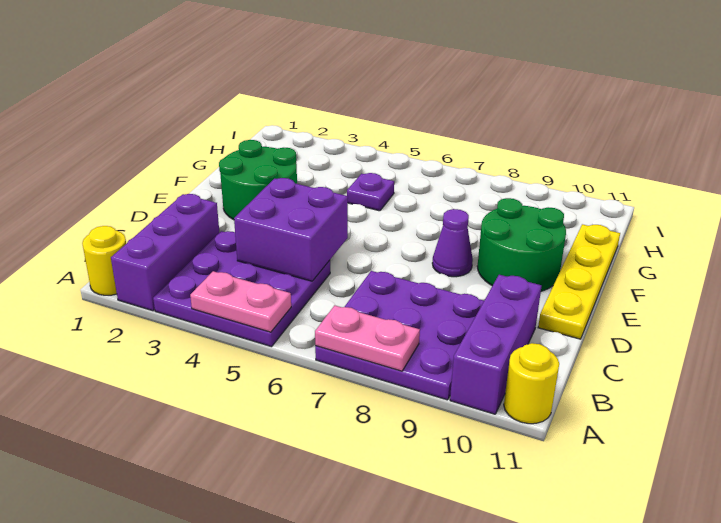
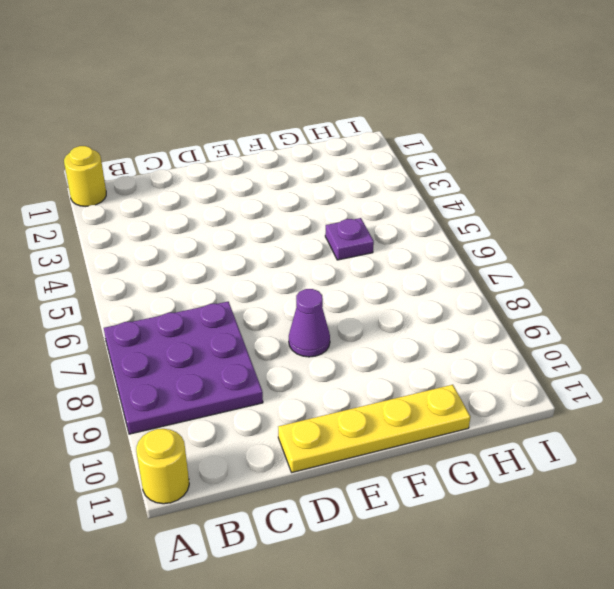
none -> purple 1x3 brick [111,194,219,311]
none -> purple 3x3 plate [153,231,330,347]
none -> purple 1x3 brick [450,275,542,414]

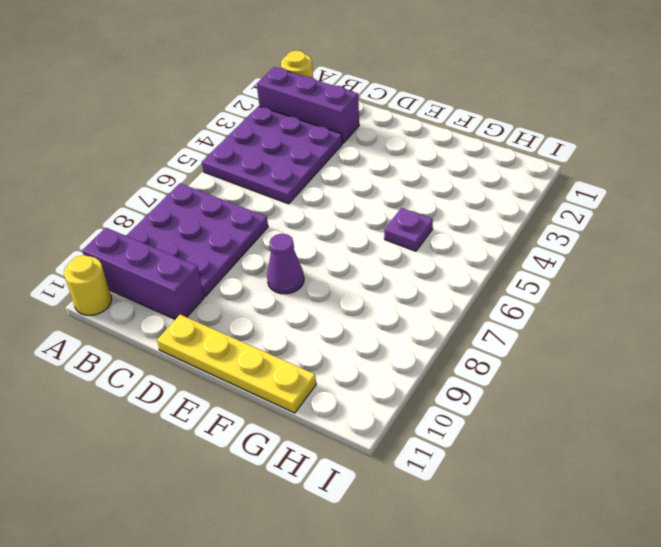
none -> green 2x2 round brick [219,140,297,220]
none -> green 2x2 round brick [477,198,566,291]
none -> pink 1x2 plate [190,271,291,332]

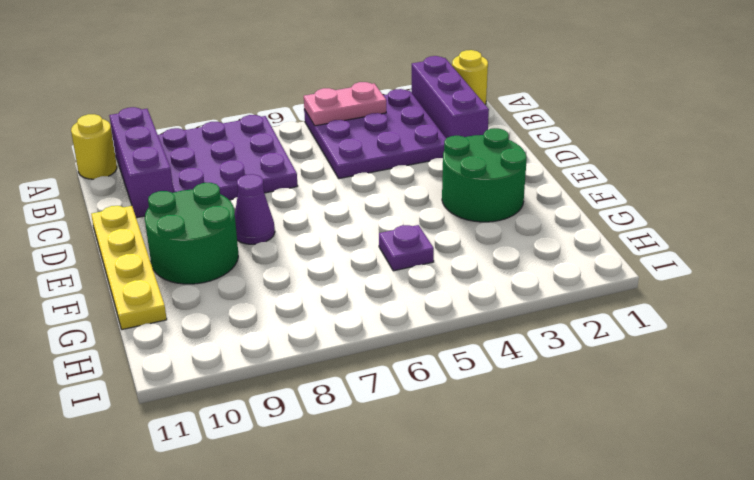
none -> pink 1x2 plate [315,305,420,371]
none -> purple 2x2 brick [234,178,348,281]

